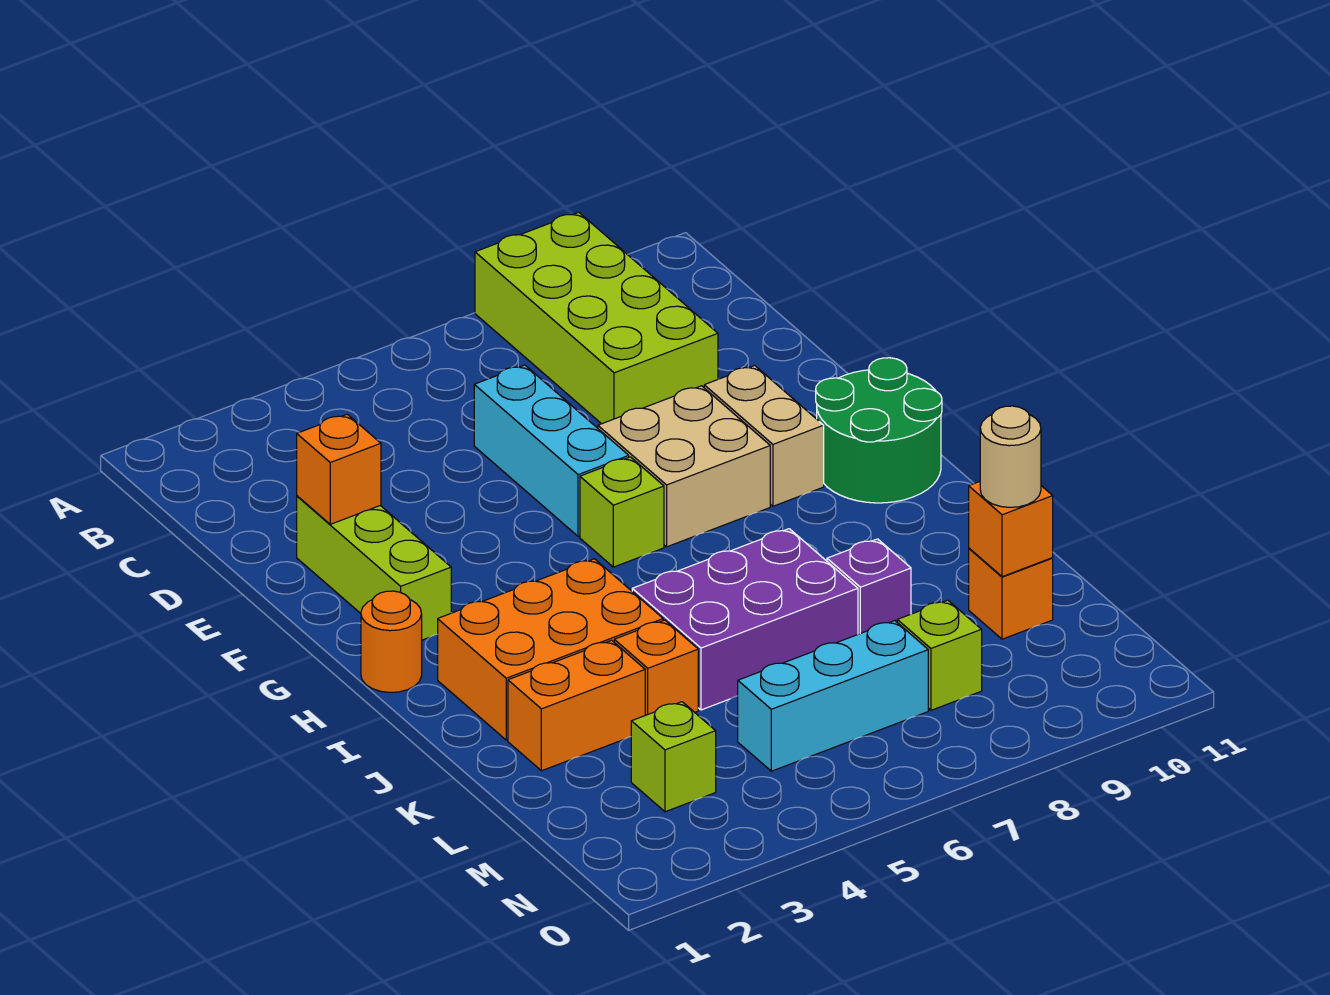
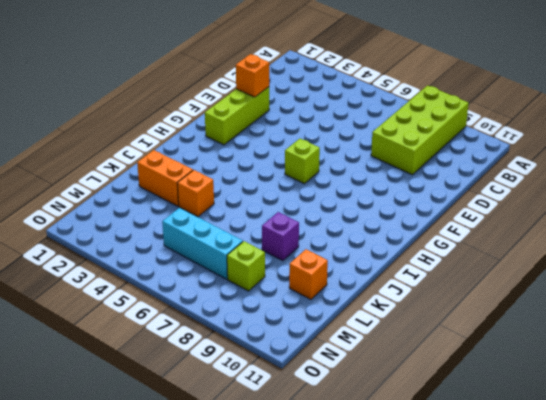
none -> cyan 1x3 brick [474,365,629,537]
none -> tan 2x2 brick [598,386,770,547]
none -> tan 1x2 brick [704,366,824,506]

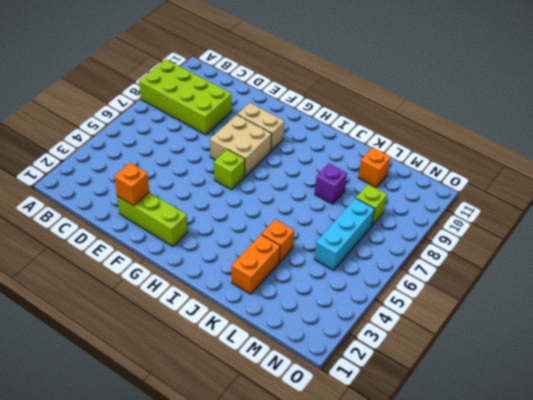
none -> cyan 1x3 brick [474,365,629,537]
none -> green 2x2 round brick [816,358,942,503]
none -> orange 1x1 round brick [361,591,422,692]

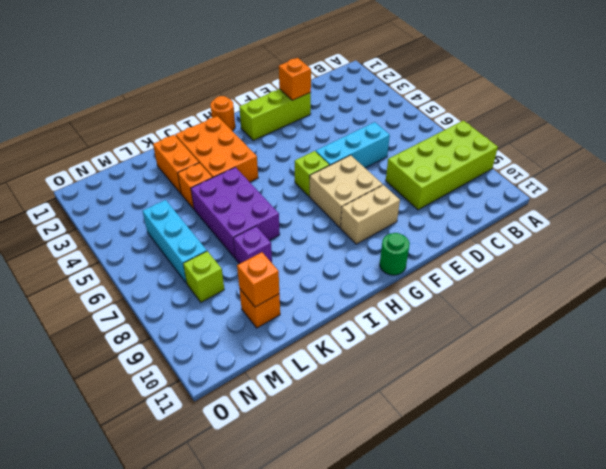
green 1x1 round brick [380,233,410,275] -> green 2x2 round brick [816,358,942,503]
none -> lime 1x1 brick [631,702,716,812]
none -> tan 1x1 round brick [980,406,1041,507]

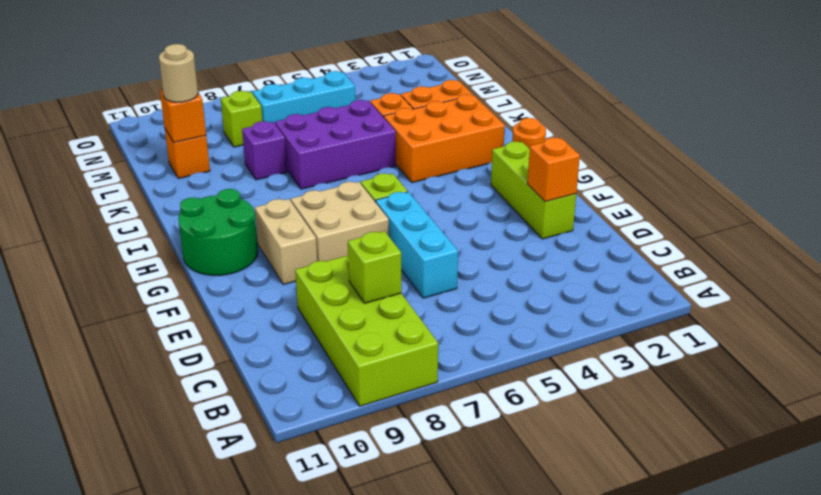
lime 1x1 brick [348,231,402,303] -> lime 1x1 brick moved to [631,702,716,812]

